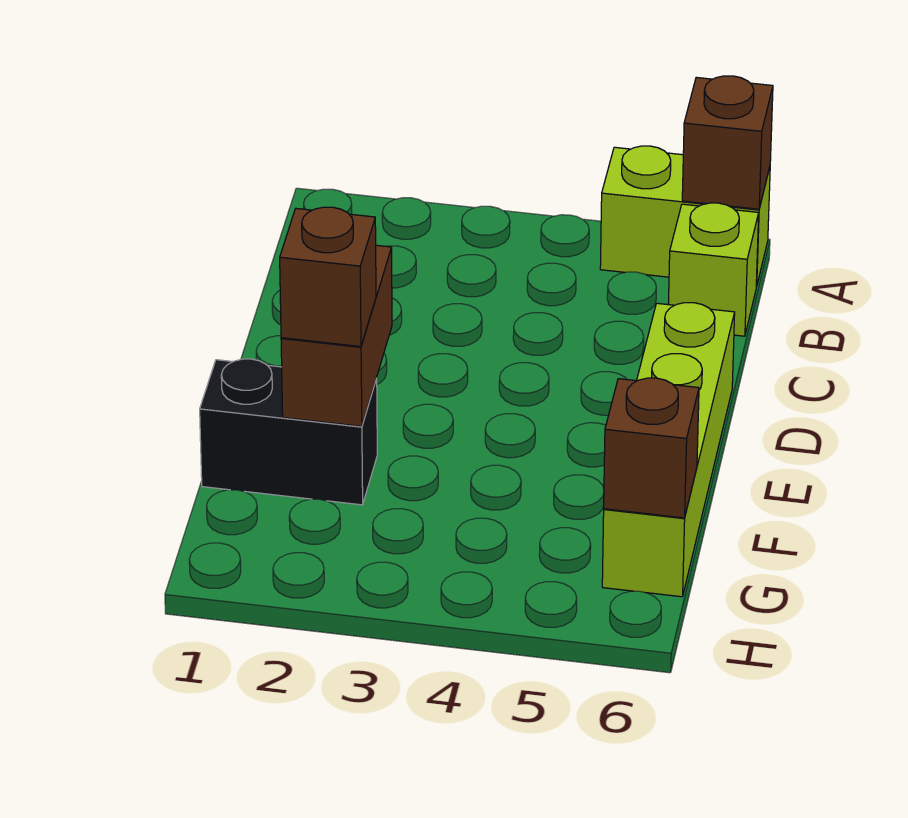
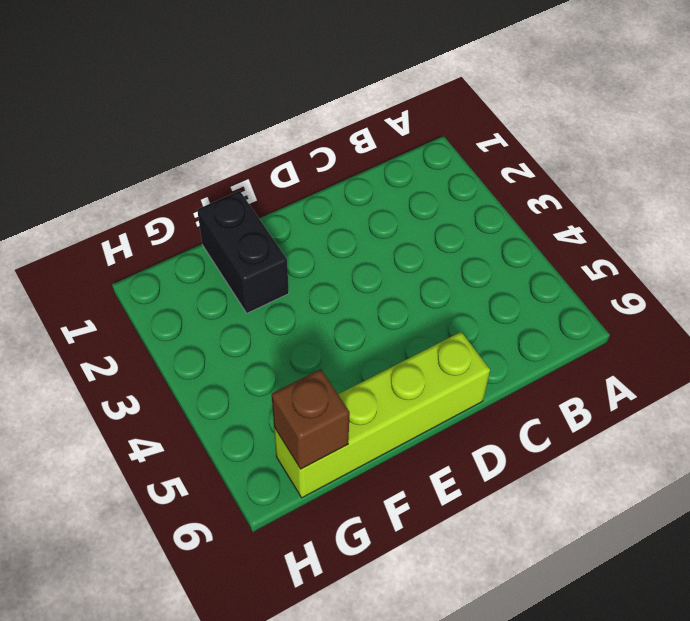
none -> lime 1x2 brick [600,146,770,286]
none -> lime 1x1 brick [668,203,759,336]

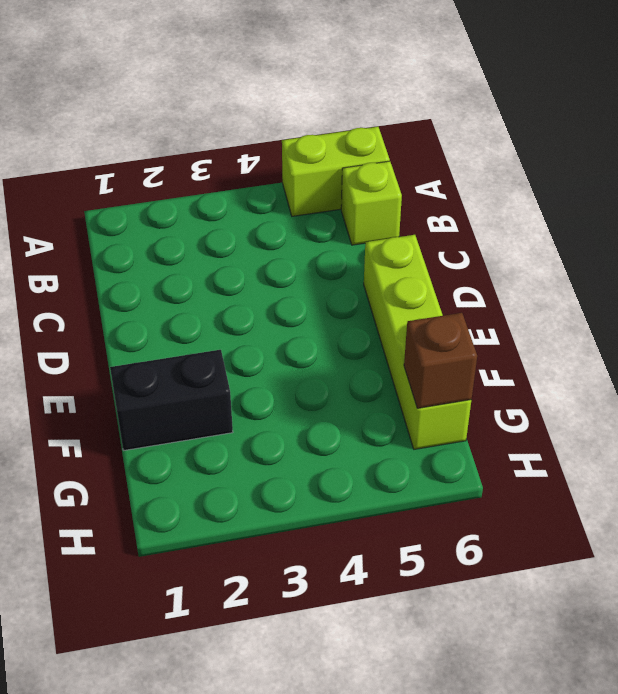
none -> brown 1x1 brick [682,76,773,209]
none -> brown 1x2 brick [281,245,392,426]

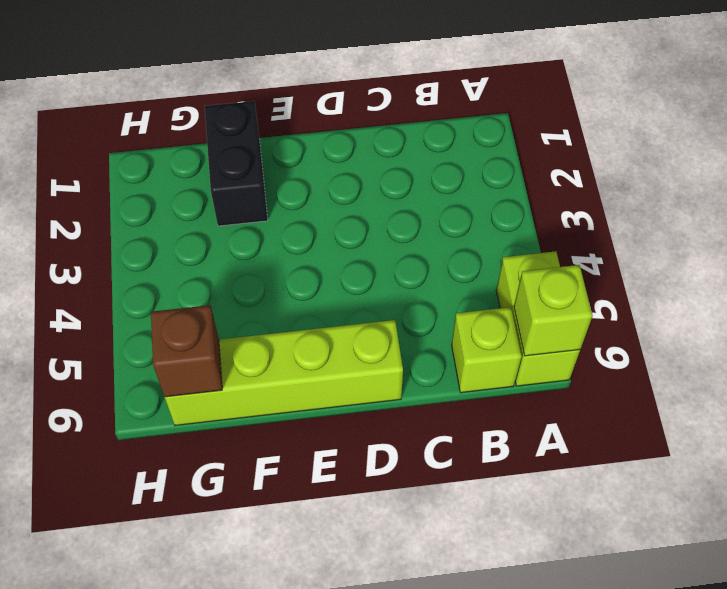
lime 1x1 brick [514,265,592,356] -> brown 1x1 brick [682,76,773,209]
none -> brown 1x2 brick [281,245,392,426]
none -> brown 1x1 brick [280,207,376,347]

